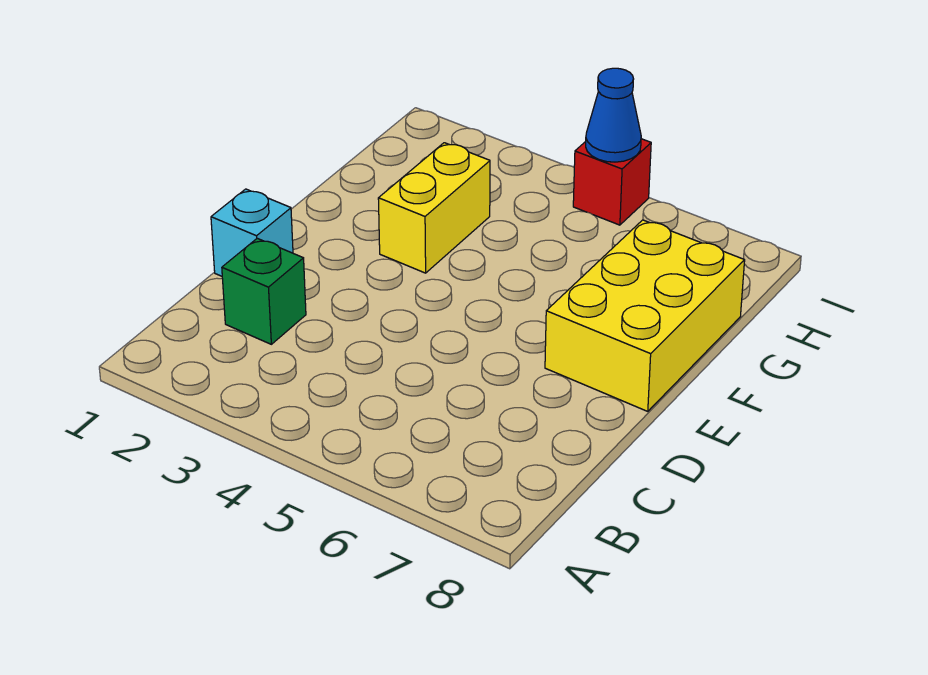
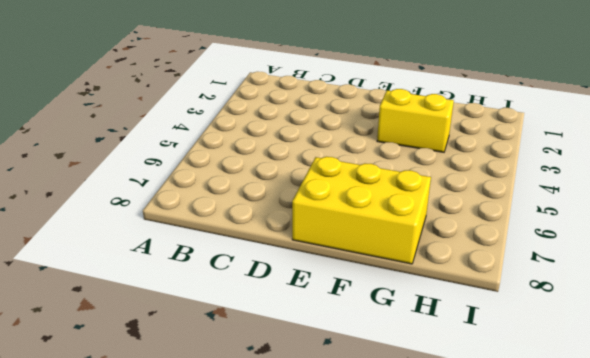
none -> green 1x1 brick [222,238,306,344]
none -> cyan 1x1 brick [211,189,293,276]

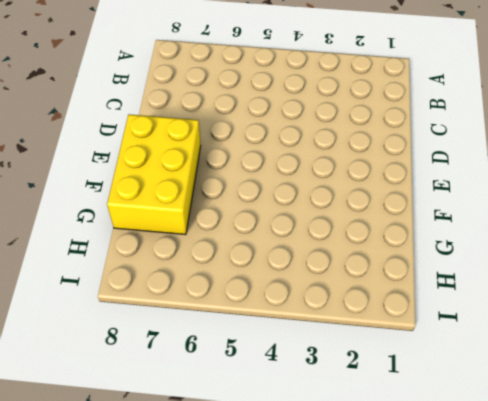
none -> green 1x1 brick [222,238,306,344]
none -> cyan 1x1 brick [211,189,293,276]

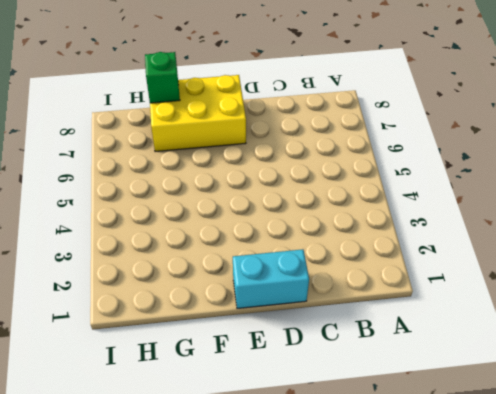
cyan 1x2 brick [233,249,309,308] -> cyan 1x1 brick [211,189,293,276]
green 1x1 brick [145,52,180,103] -> green 1x1 brick moved to [222,238,306,344]
none -> yellow 1x2 brick [378,143,490,273]
none -> red 1x1 brick [573,139,651,225]

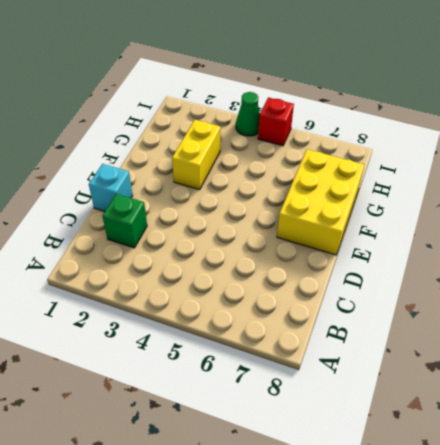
green 1x1 cone [236,92,260,136] -> none
none -> blue 1x1 cone [586,68,641,162]

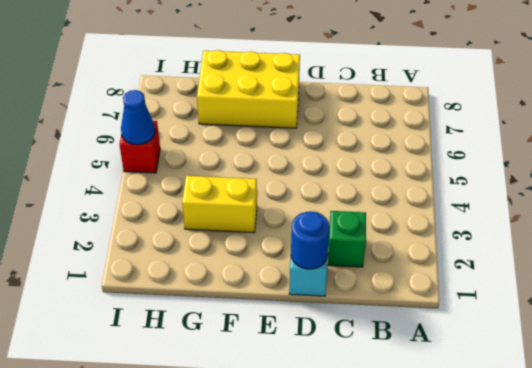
blue 1x1 round brick [291,211,330,269] -> none

